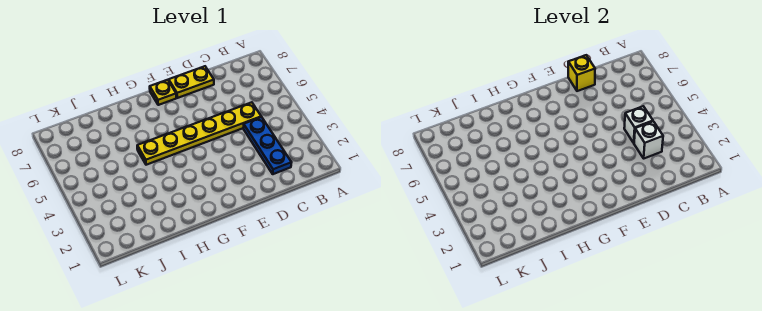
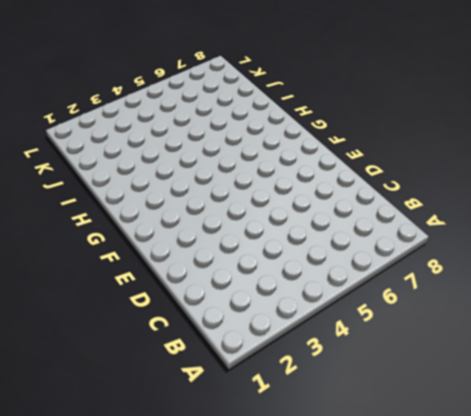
none -> blue 1x3 plate [243,117,292,174]
none -> yellow 1x6 plate [137,102,261,165]

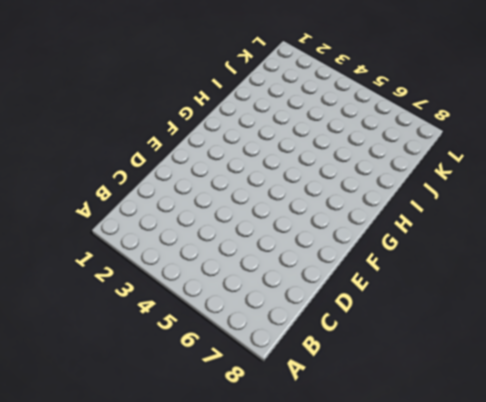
none -> blue 1x3 plate [243,117,292,174]
none -> yellow 1x6 plate [137,102,261,165]

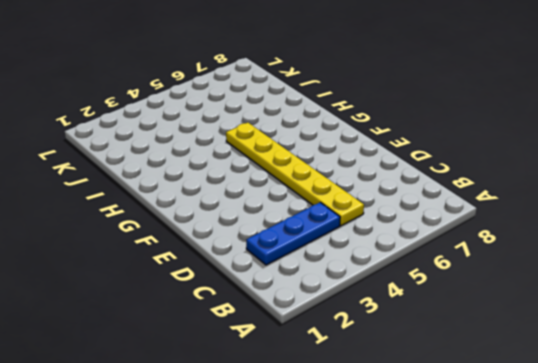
none -> yellow 1x2 plate [169,66,214,98]
none -> yellow 1x1 plate [150,80,176,105]

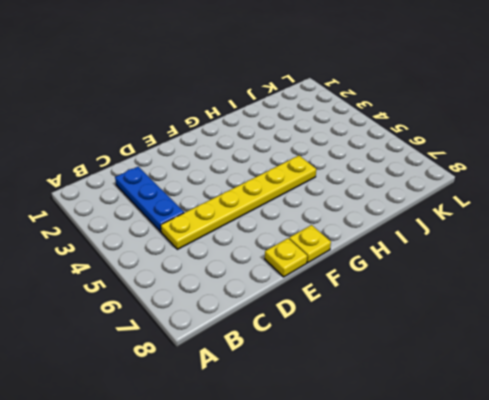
yellow 1x1 plate [265,238,307,277] -> yellow 1x2 plate [169,66,214,98]
none -> white 1x1 brick [634,121,663,158]
none -> white 1x1 brick [624,106,653,143]

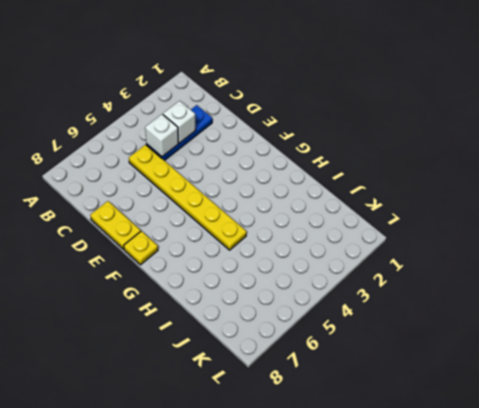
none -> yellow 1x1 brick [568,55,595,91]

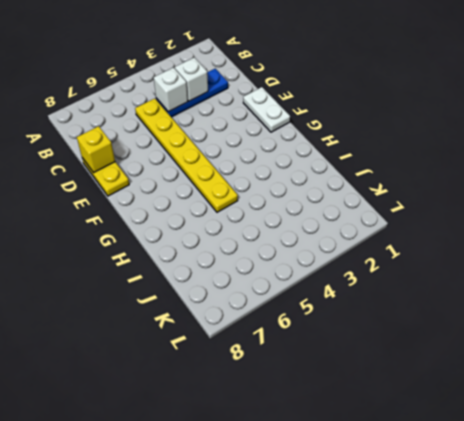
white 1x2 plate [243,87,290,132] -> none
none -> yellow 1x1 plate [150,80,176,105]

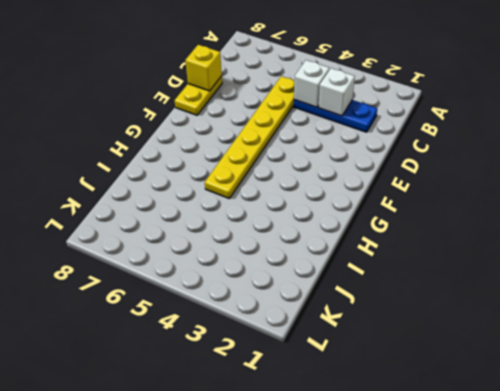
none -> yellow 1x1 plate [150,80,176,105]

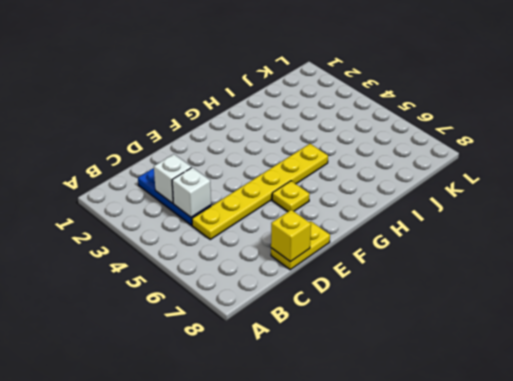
yellow 1x1 plate [272,181,310,211] -> yellow 1x1 plate moved to [150,80,176,105]

